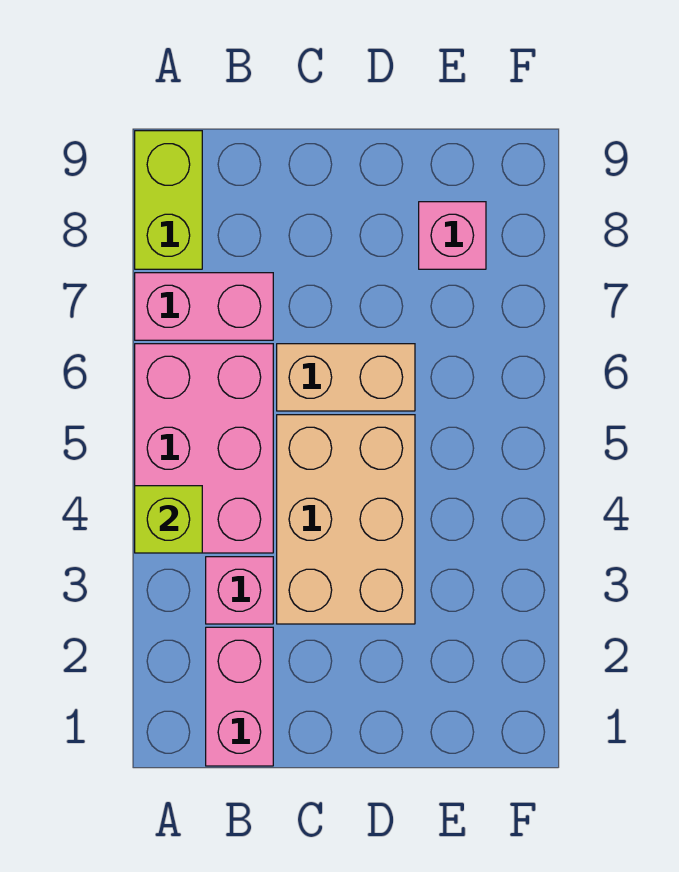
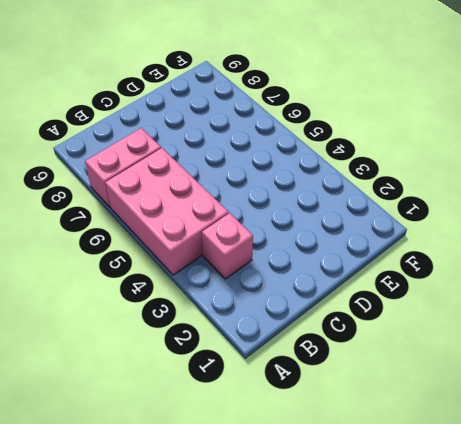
none -> lime 1x2 brick [135,131,202,269]
none -> pink 1x2 brick [206,627,273,766]

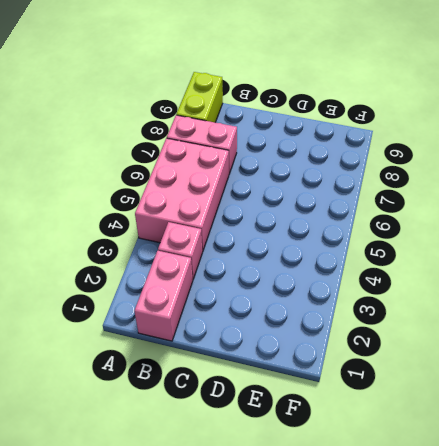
none -> tan 2x3 brick [277,415,415,624]
none -> tan 1x2 brick [277,344,415,411]

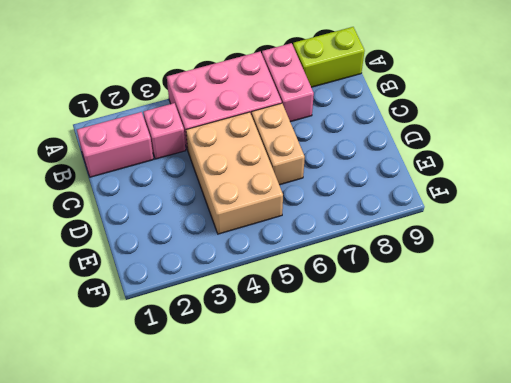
tan 2x3 brick [186,112,283,234] -> tan 2x3 brick turned to [277,415,415,624]
none -> pink 1x1 brick [419,202,486,269]
none -> lime 1x1 brick [135,486,202,553]

